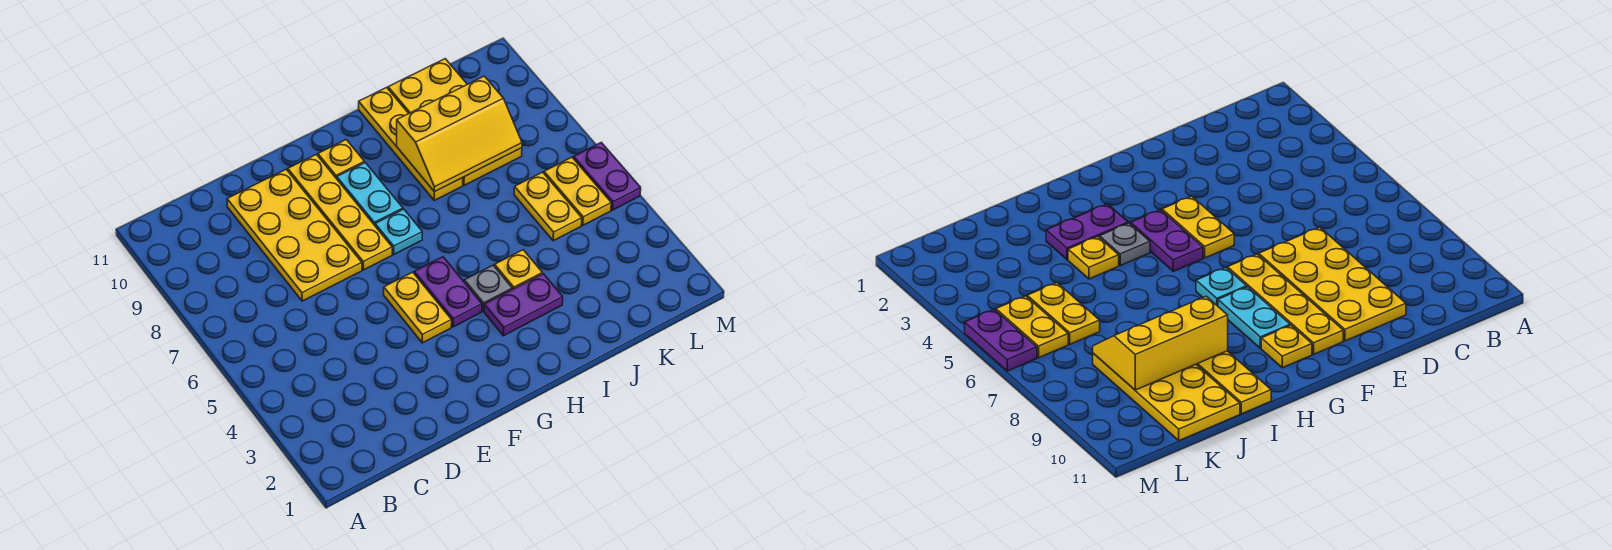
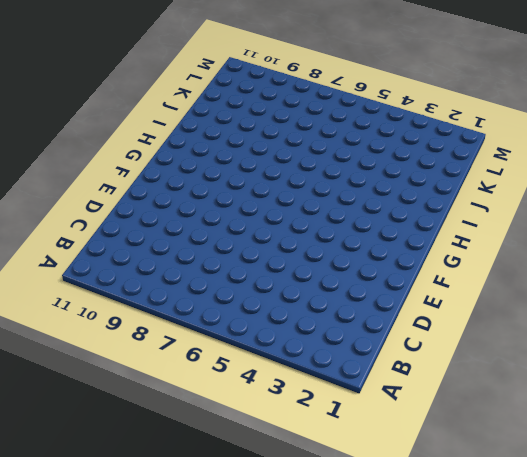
none -> yellow 2x4 plate [227,169,362,301]
none -> yellow 1x2 plate [384,272,452,343]
none -> yellow 1x4 plate [288,154,392,270]

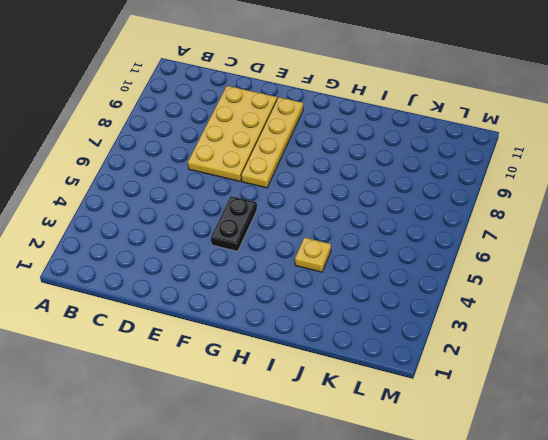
black 1x2 plate [211,196,257,251] -> yellow 1x2 plate [384,272,452,343]
none -> purple 1x2 plate [414,257,482,327]
none -> cyan 1x1 plate [375,209,422,254]
none -> cyan 1x2 plate [337,163,403,225]

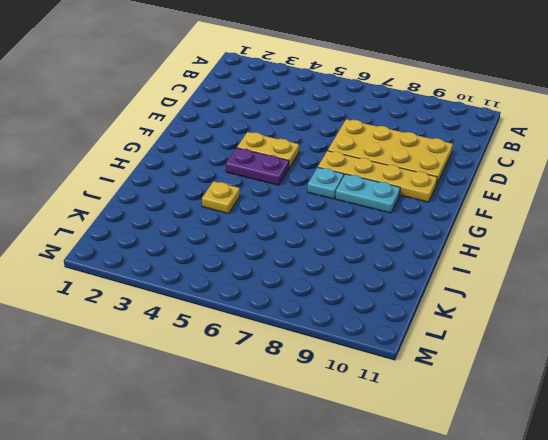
none -> yellow 1x1 plate [318,140,364,179]
none -> purple 1x2 plate [484,274,563,336]
none -> grey 1x1 plate [464,265,512,311]

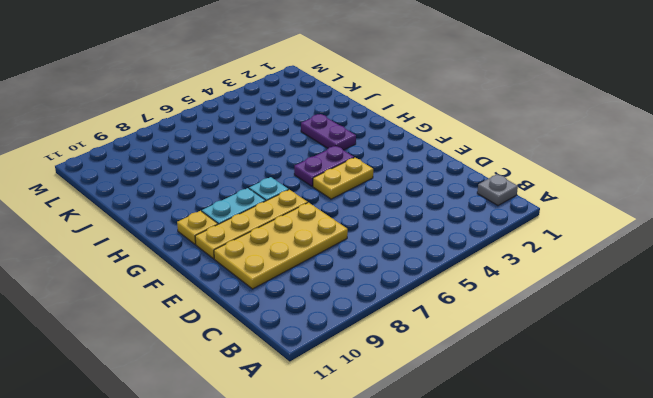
grey 1x1 plate [477,174,518,206] -> grey 1x1 plate moved to [464,265,512,311]
none -> yellow 1x1 plate [495,250,542,289]
none -> yellow 1x4 plate [359,88,463,200]
none -> yellow 2x4 plate [388,59,522,185]

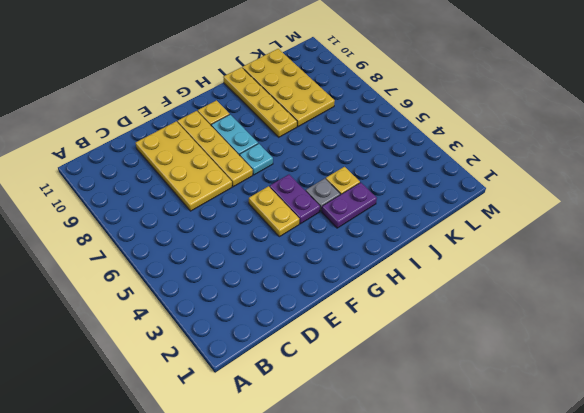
none -> yellow 1x2 plate [514,172,582,241]
none -> yellow 1x2 plate [544,157,611,225]
none -> purple 1x2 plate [573,143,641,210]

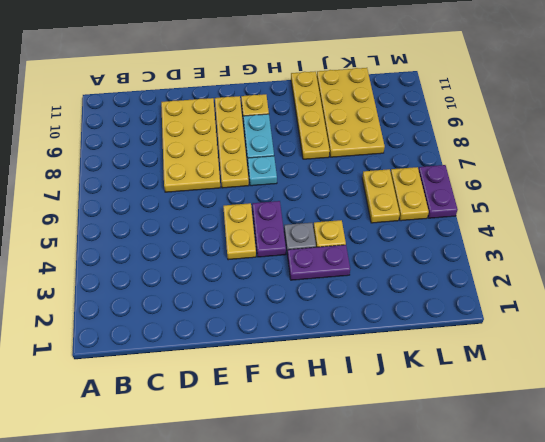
none -> yellow 2x3 slope [397,76,522,192]

